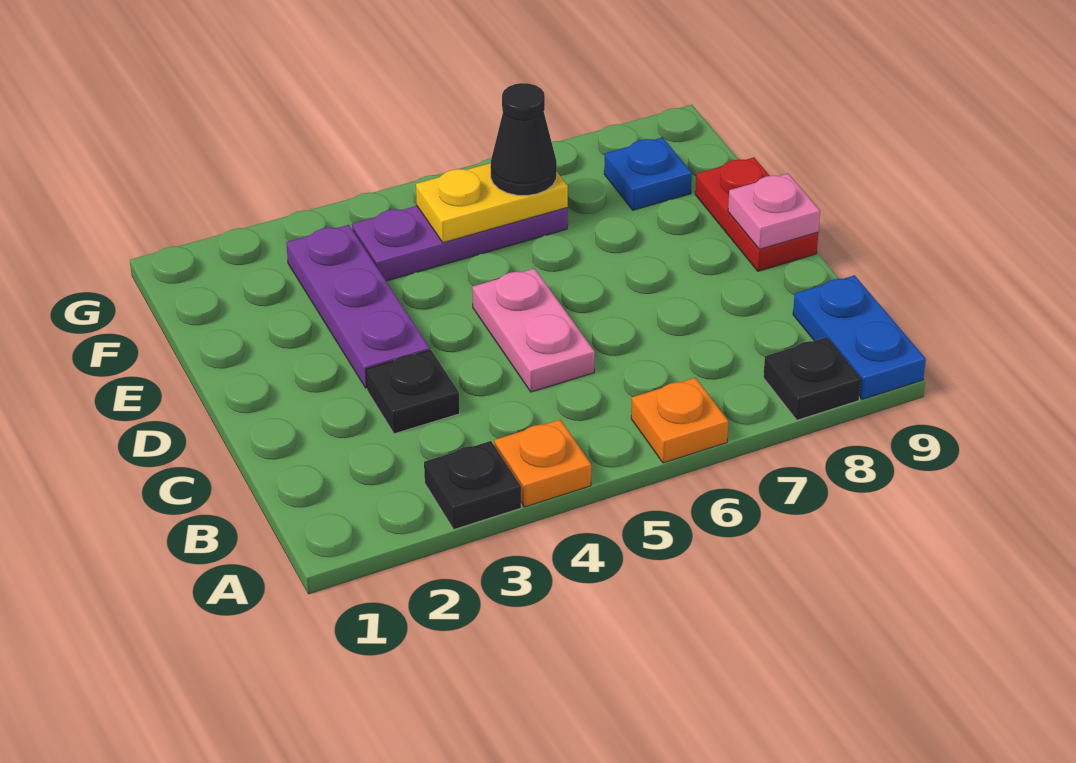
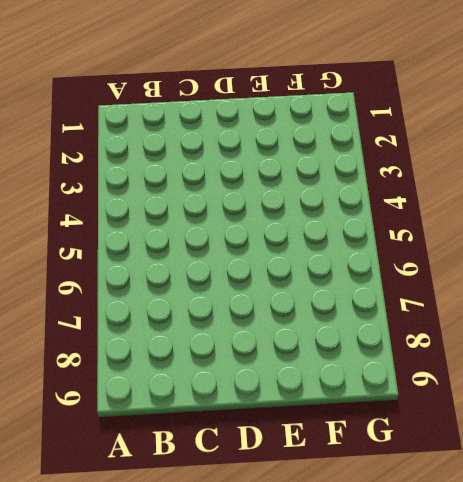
none -> black 1x1 plate [424,441,521,529]
none -> orange 1x1 plate [494,420,591,507]
none -> orange 1x1 plate [631,378,728,463]

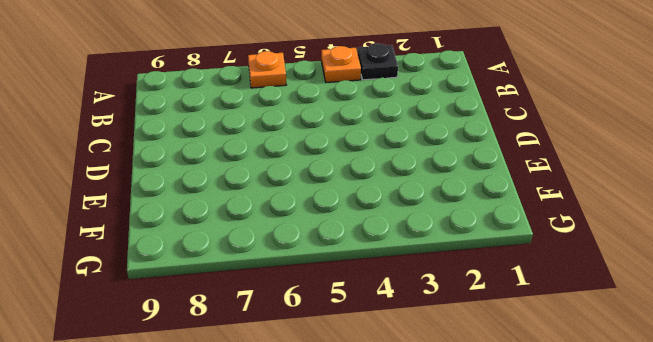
none -> black 1x1 plate [763,337,861,420]
none -> blue 1x2 plate [793,275,926,400]
none -> black 1x1 plate [366,350,460,434]

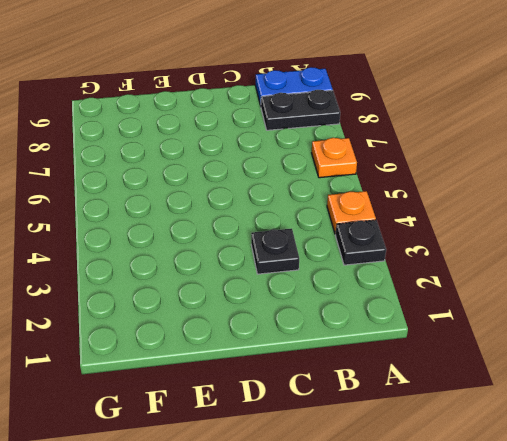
black 1x2 plate [261,90,340,130] -> black 1x1 plate [763,337,861,420]
none -> pink 1x2 plate [472,269,595,392]
none -> purple 1x3 plate [286,225,430,388]
none -> red 1x2 plate [695,157,818,271]

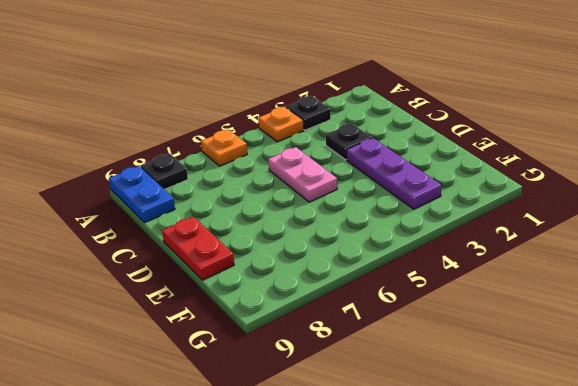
none -> purple 1x3 plate [352,206,568,281]
none -> blue 1x1 plate [604,137,692,210]
none -> pink 1x1 plate [728,173,820,249]

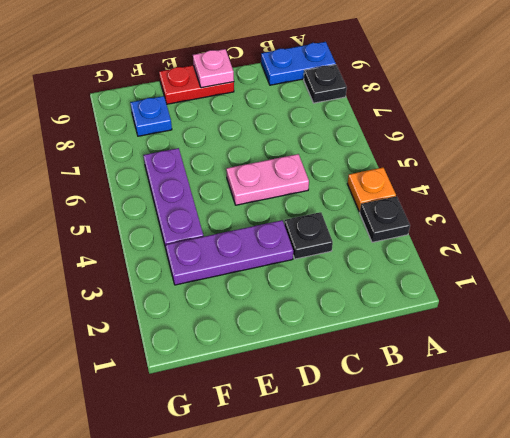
none -> orange 1x1 plate [631,378,728,463]
none -> yellow 1x2 plate [416,163,568,243]
none -> black 1x1 cone [490,83,557,195]

